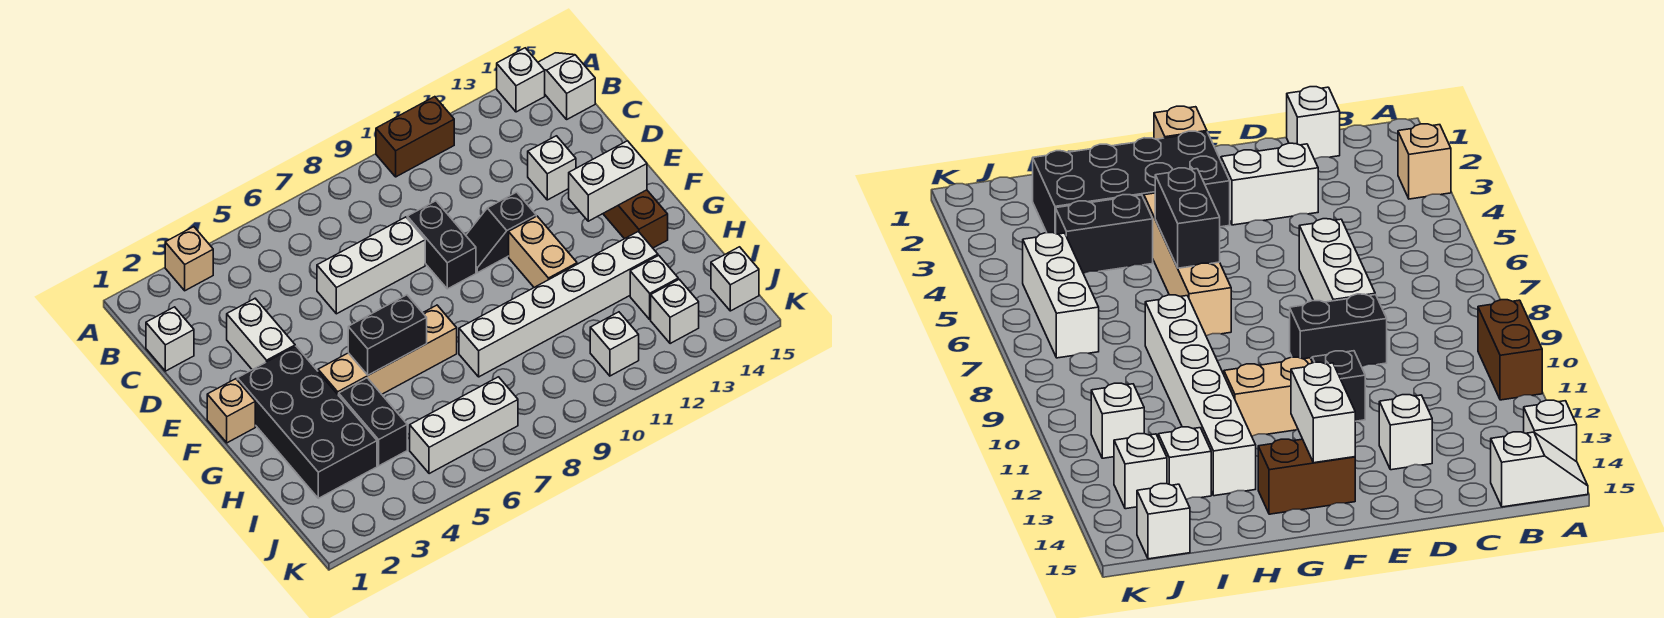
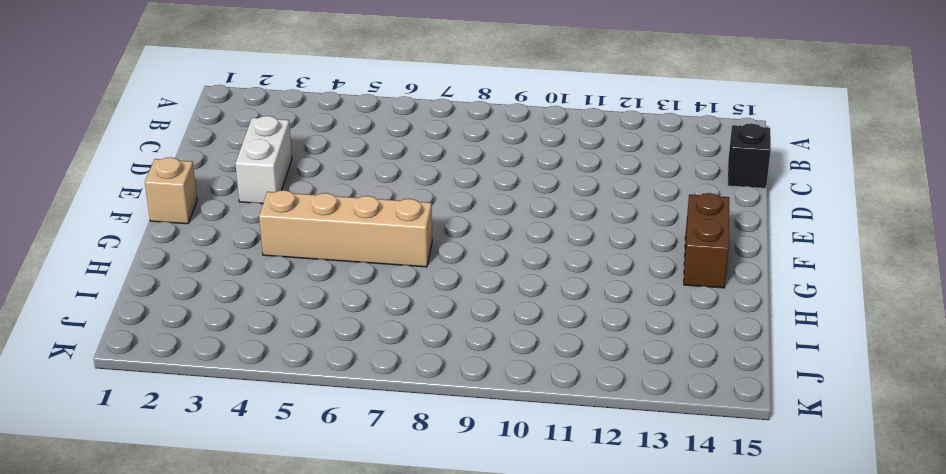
black 1x1 brick [728,123,771,188] -> none
none -> tan 1x1 brick [165,227,213,291]
none -> brown 1x2 brick [376,97,454,177]
none -> white 1x1 brick [497,48,545,112]

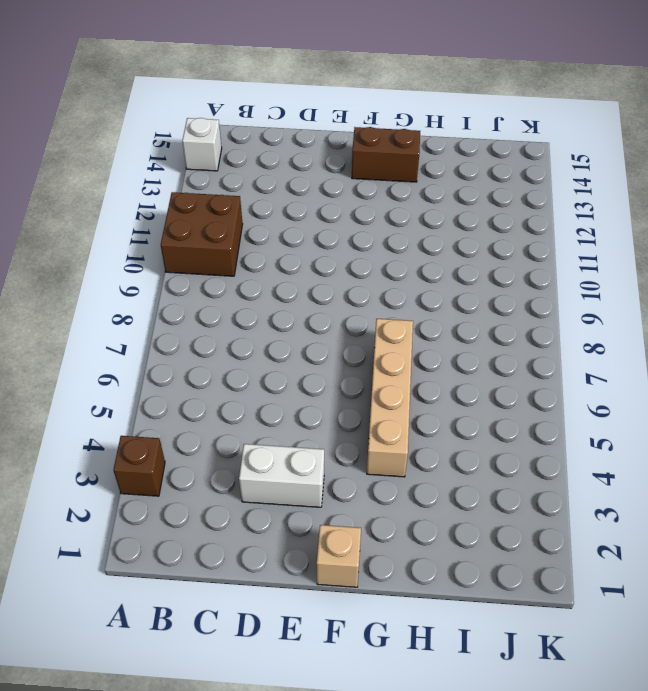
brown 1x1 brick [113,436,165,496] -> tan 1x1 brick [165,227,213,291]
brown 2x2 brick [161,192,243,276] -> brown 1x2 brick [376,97,454,177]
none -> white 1x2 slope [538,53,595,119]
none -> white 1x1 brick [146,307,194,371]
none -> white 1x3 brick [317,217,425,314]

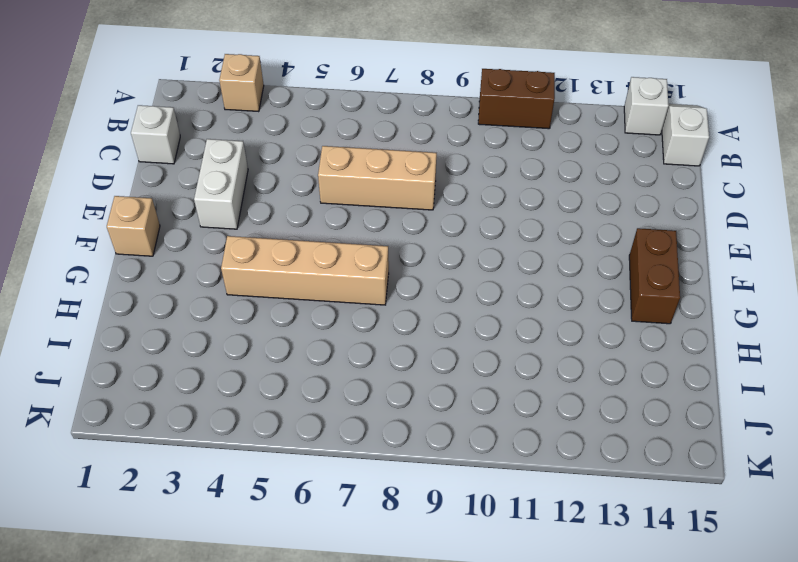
tan 1x3 brick [318,146,437,210] -> white 1x3 brick [317,217,425,314]
none -> black 1x2 brick [407,201,476,289]
none -> white 1x1 brick [528,136,576,200]
none -> black 1x2 slope [466,192,536,273]

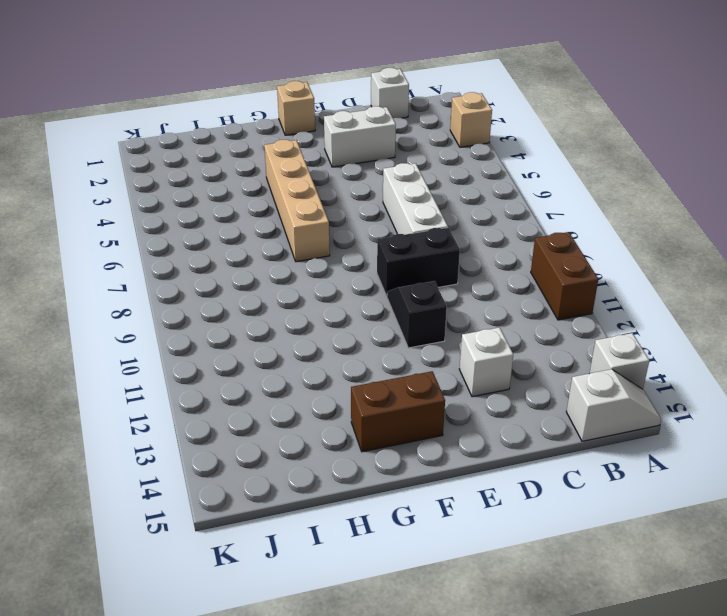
none -> black 2x4 brick [237,346,377,498]
none -> tan 1x2 brick [509,216,577,287]
none -> black 1x2 brick [339,378,407,466]

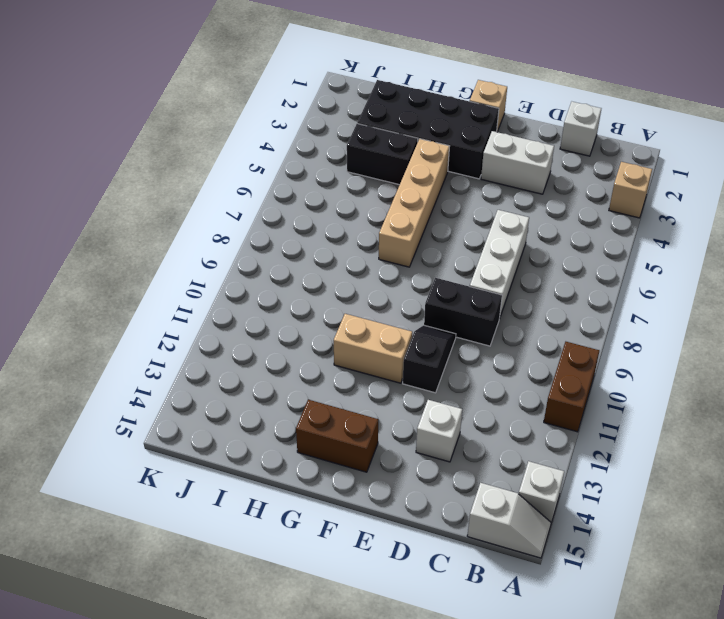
none -> white 1x6 brick [459,232,658,377]
none -> white 1x1 brick [630,255,678,319]
none -> white 1x3 brick [410,377,518,474]

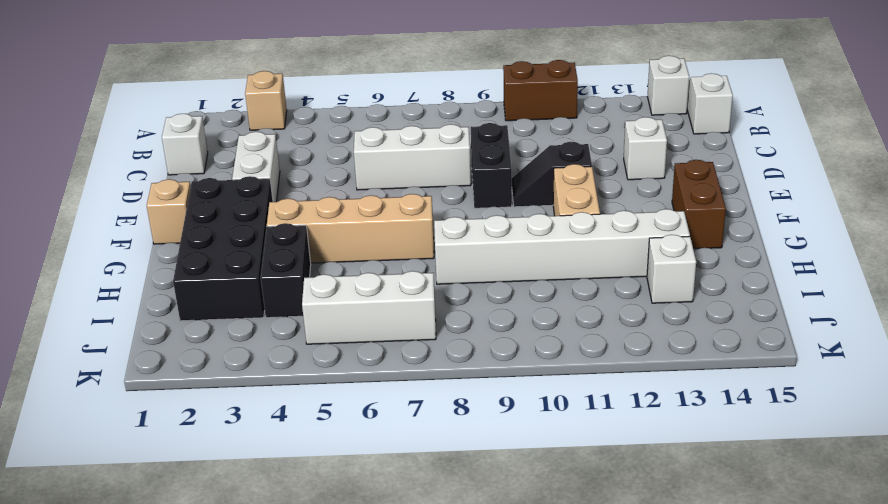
none -> white 1x1 brick [590,312,639,376]
none -> white 1x1 brick [651,279,699,344]
none -> white 1x1 brick [711,247,759,311]

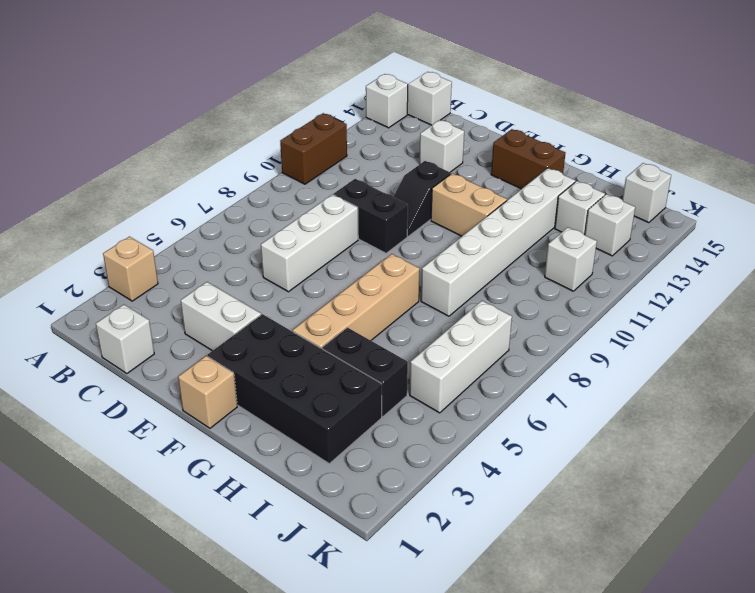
none -> white 1x2 brick [569,141,647,221]
none -> black 1x2 brick [348,295,427,375]

